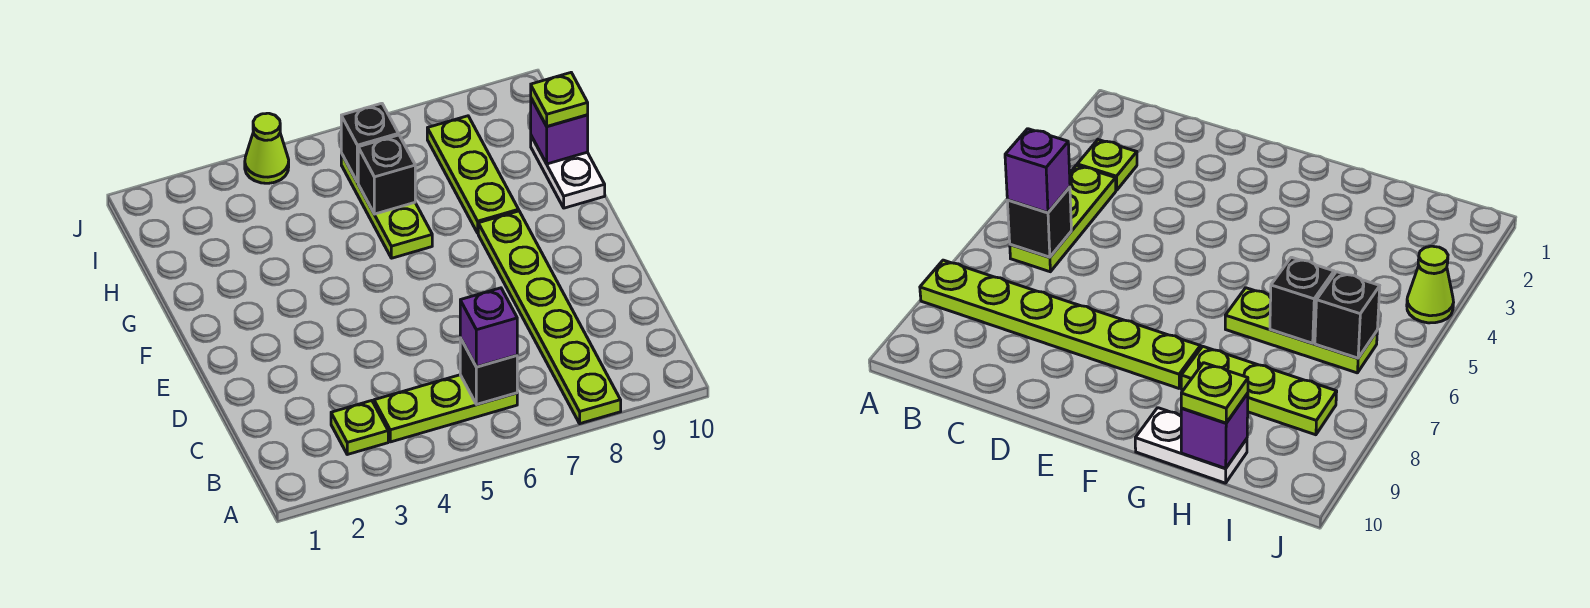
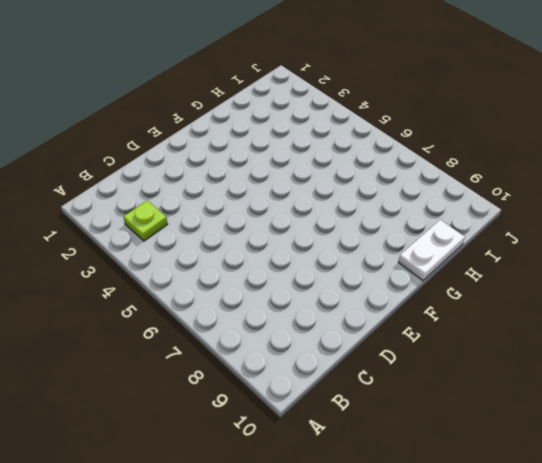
none -> lime 1x6 plate [478,211,621,424]
none -> lime 1x3 plate [374,375,517,442]
none -> lime 1x3 plate [341,153,432,258]

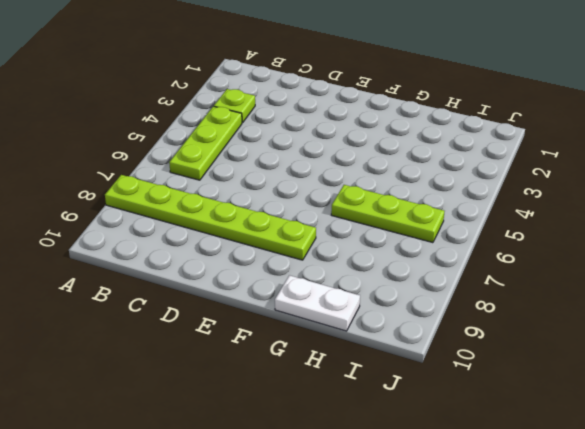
none -> lime 1x3 plate [427,116,519,233]
none -> lime 1x1 cone [245,113,289,183]
none -> black 1x1 brick [460,338,517,404]

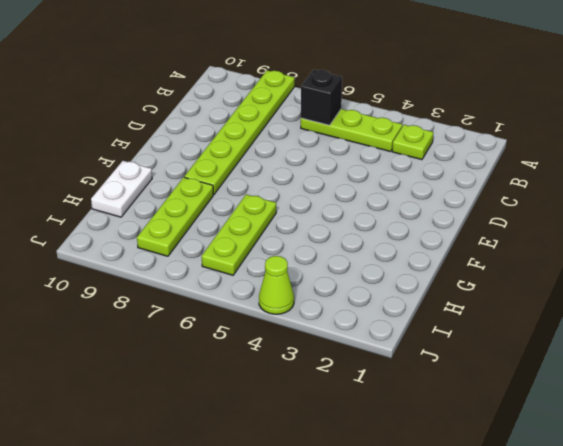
none -> black 1x1 brick [358,135,415,214]
none -> purple 1x1 brick [531,99,588,164]
none -> black 1x1 brick [341,103,398,182]

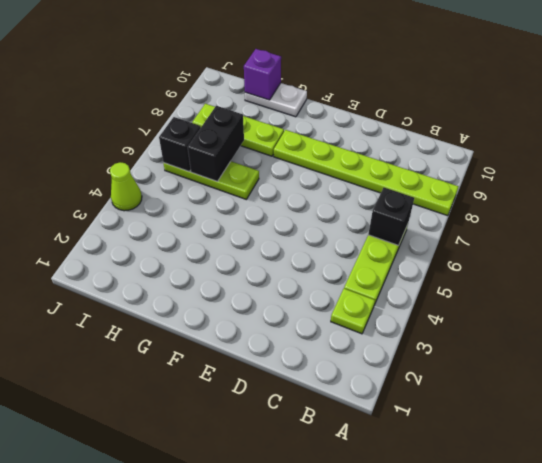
black 1x2 brick [188,106,244,181] -> black 1x1 brick [358,135,415,214]
none -> purple 1x1 brick [460,288,517,367]
none -> lime 1x1 plate [531,73,588,126]

